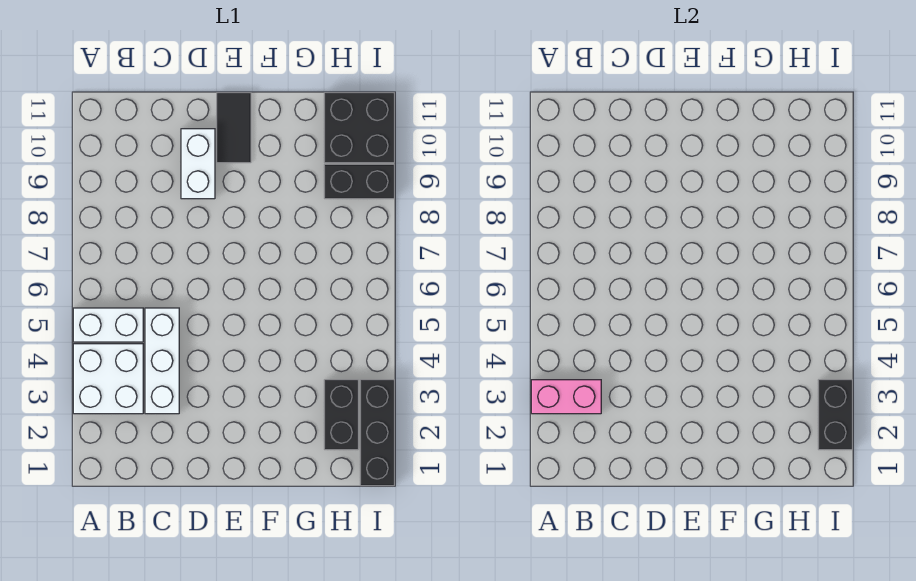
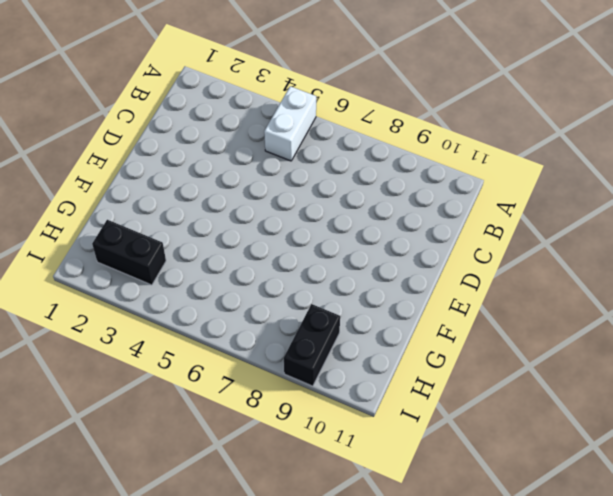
none -> white 2x2 brick [73,344,143,414]
none -> white 1x3 brick [145,308,179,414]

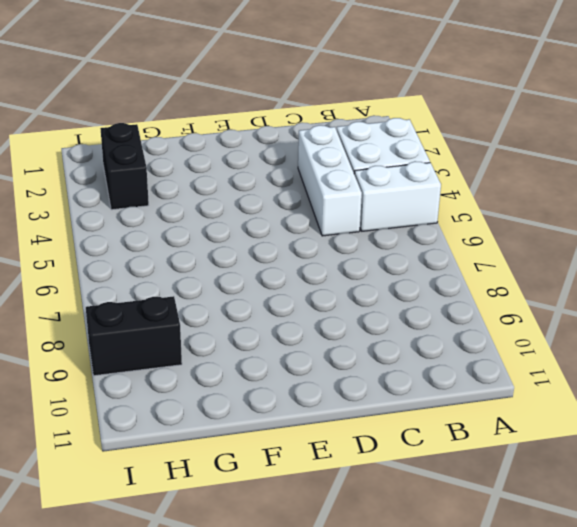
none -> white 1x2 brick [181,129,215,199]
none -> black 1x2 tile [217,93,251,163]

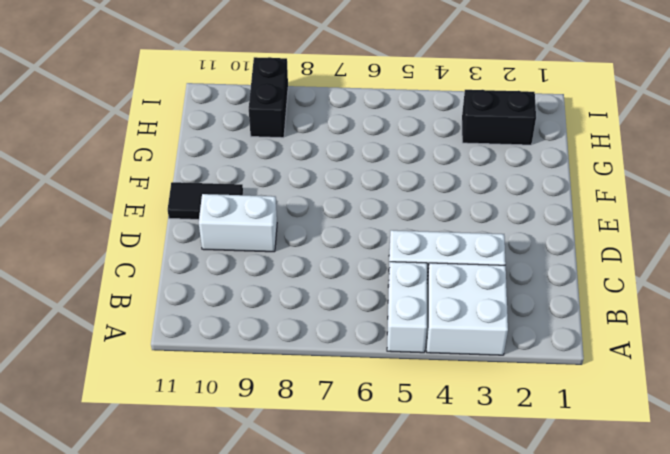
none -> black 2x2 brick [324,93,394,163]
none -> black 1x3 brick [360,380,394,486]

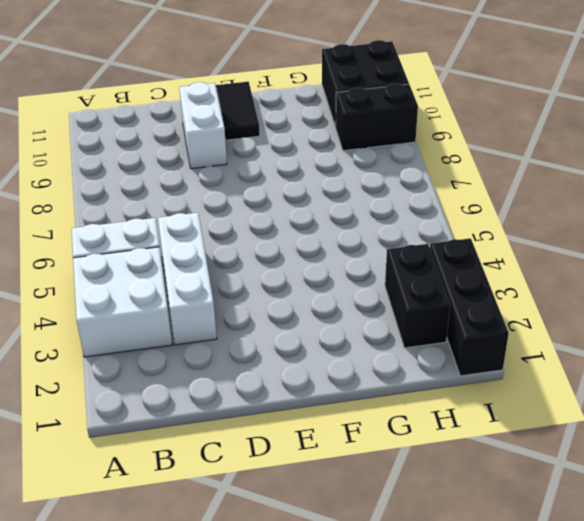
none -> pink 1x2 brick [531,380,601,414]
none -> black 1x2 brick [818,380,852,450]

